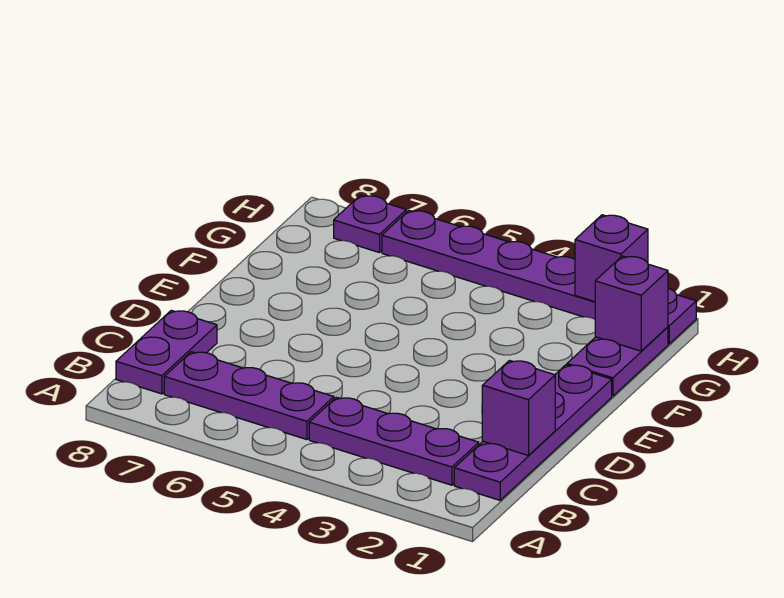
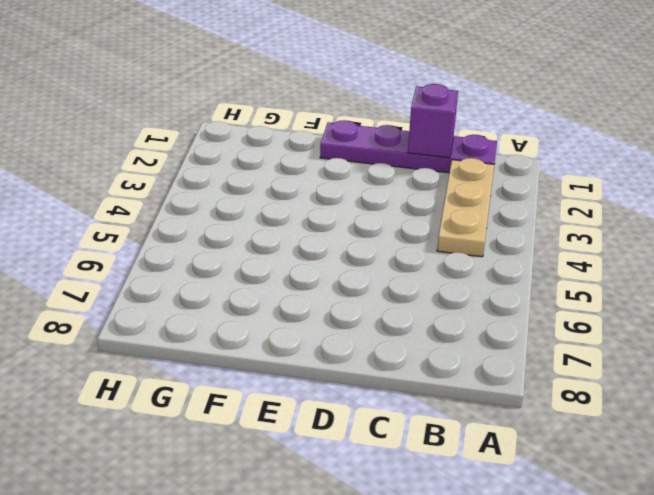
tan 1x3 plate [437,158,494,257] -> purple 1x3 plate [309,397,479,485]
none -> purple 1x3 plate [164,352,334,440]
none -> purple 1x2 plate [116,310,217,394]

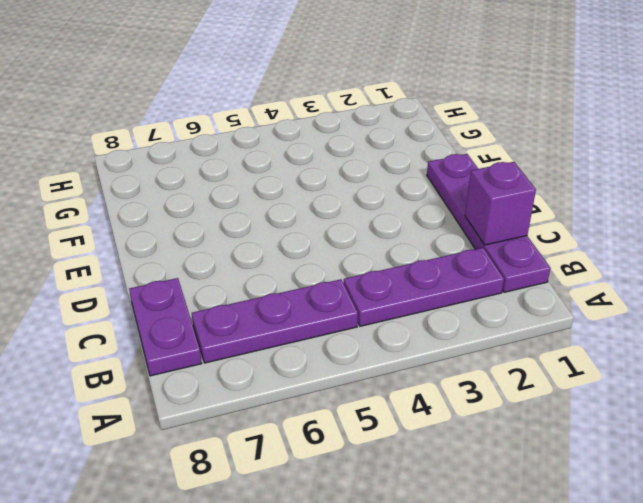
none -> purple 1x2 plate [567,327,668,396]
none -> purple 1x6 plate [382,210,696,344]

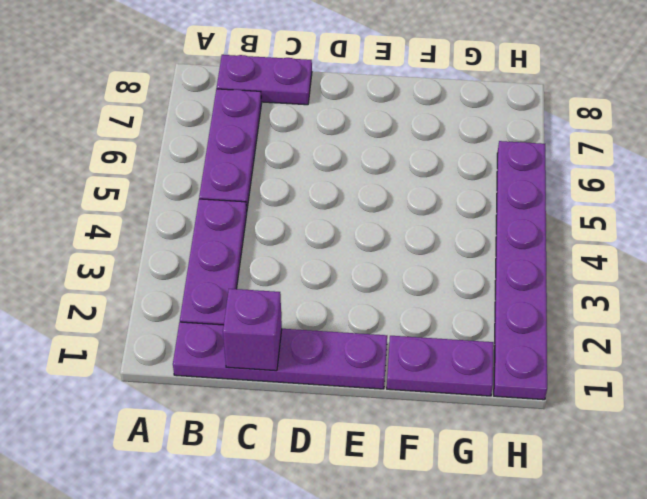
none -> purple 1x1 plate [334,195,406,253]
none -> purple 1x1 brick [595,256,668,351]

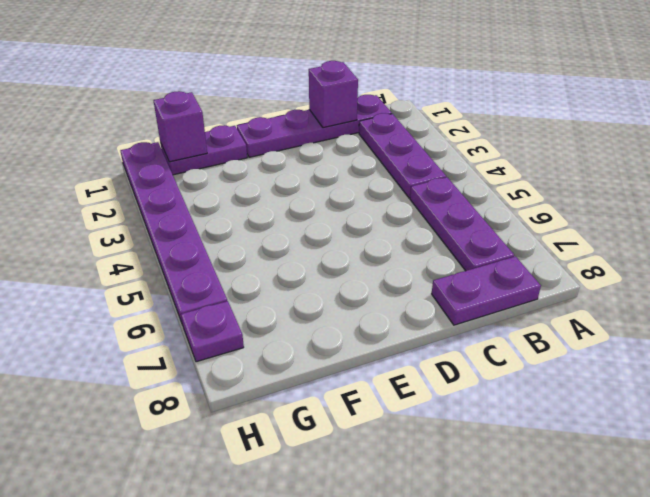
none -> purple 1x1 brick [575,215,648,302]

